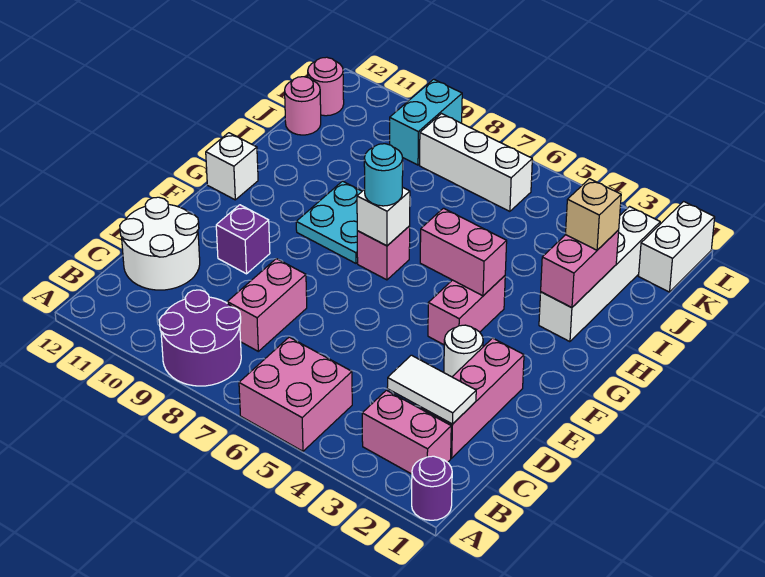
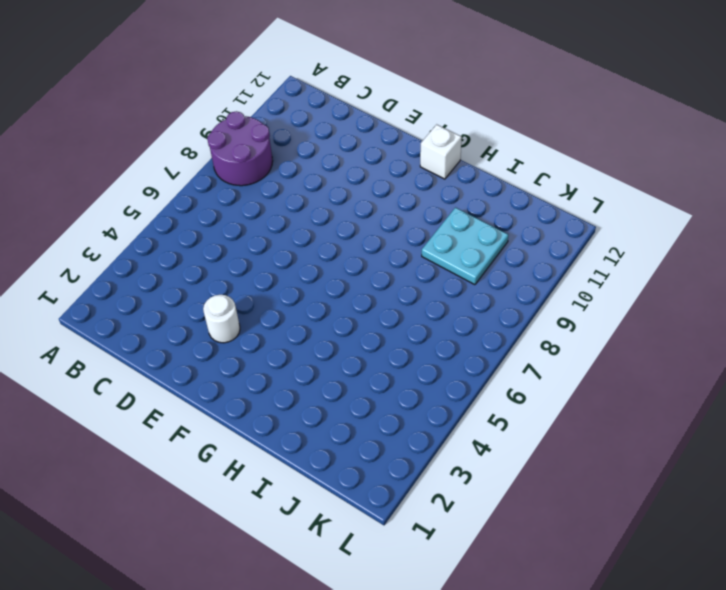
cyan 2x2 plate [422,208,508,285] -> cyan 2x2 plate moved to [296,181,362,263]
none -> purple 1x1 round brick [412,456,452,520]
none -> pink 2x2 brick [239,337,352,451]
none -> pink 1x2 brick [362,390,451,474]

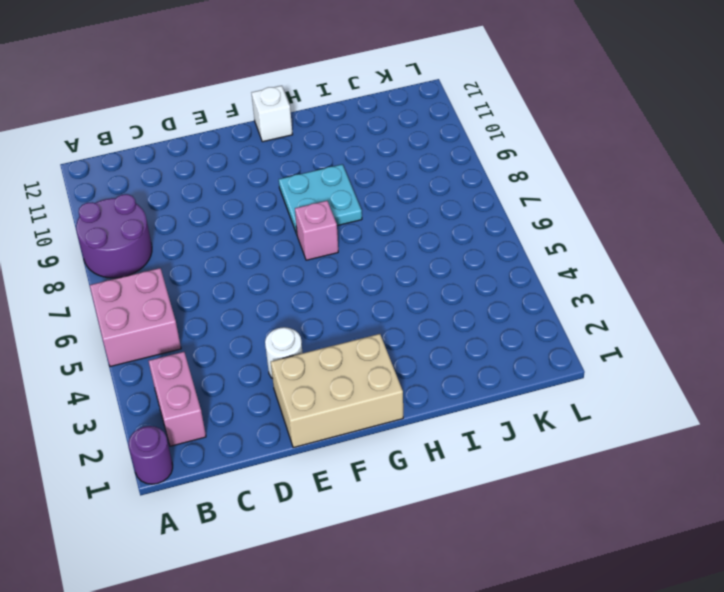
tan 2x3 brick [271,334,403,448] -> pink 1x3 brick [421,338,524,458]
none -> pink 1x2 brick [227,259,307,351]
none -> white 2x2 round brick [120,197,200,290]
none -> purple 1x1 brick [216,205,270,274]

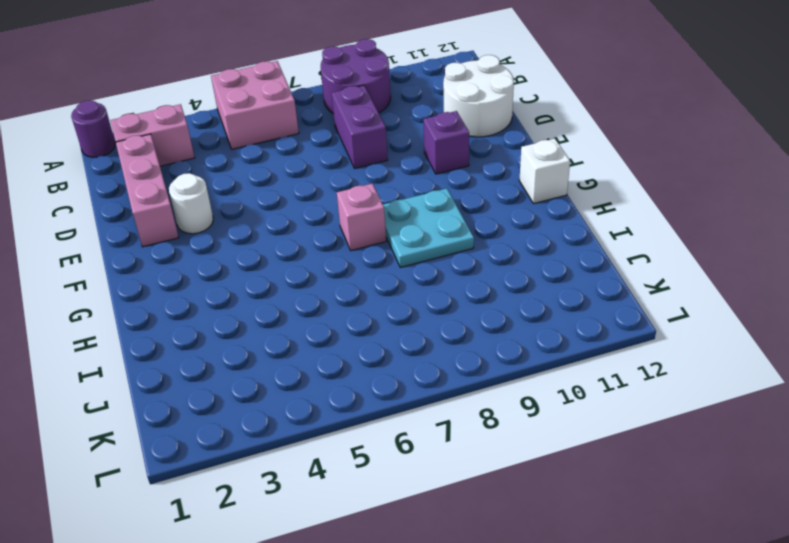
purple 1x2 brick [332,85,388,168] -> pink 1x2 brick [227,259,307,351]
none -> pink 1x2 brick [428,276,505,345]
none -> white 1x4 brick [539,207,660,342]
none -> pink 1x1 round brick [285,77,321,135]

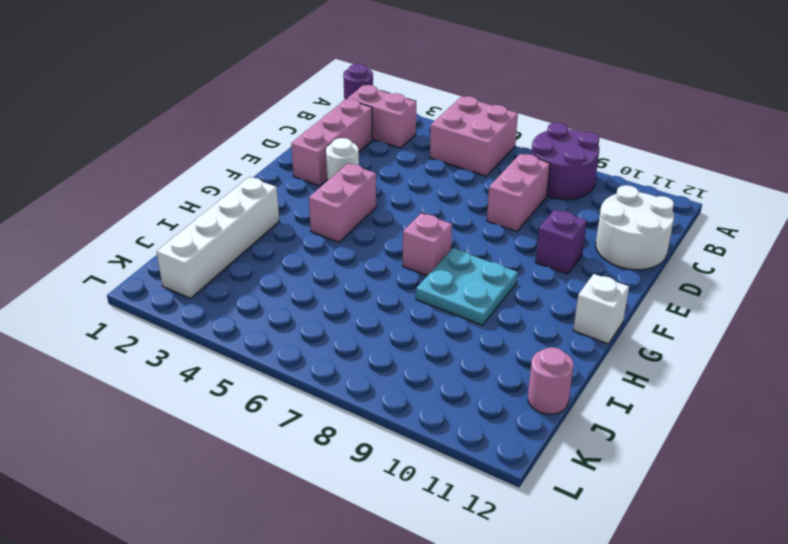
none -> white 1x2 brick [639,202,715,292]
none -> white 1x3 brick [420,114,532,211]
none -> cyan 1x2 brick [390,79,462,165]

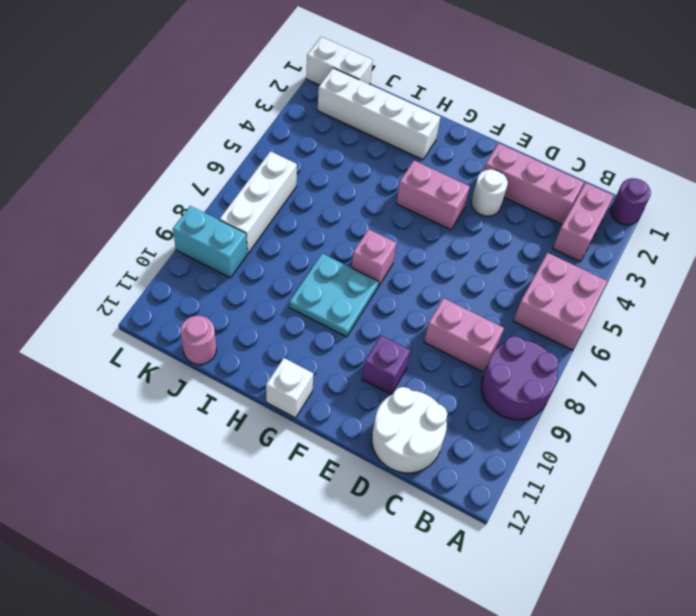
none -> pink 1x1 round brick [308,57,344,116]
none -> white 1x2 tile [387,355,476,424]
none -> pink 1x2 brick [420,208,507,296]

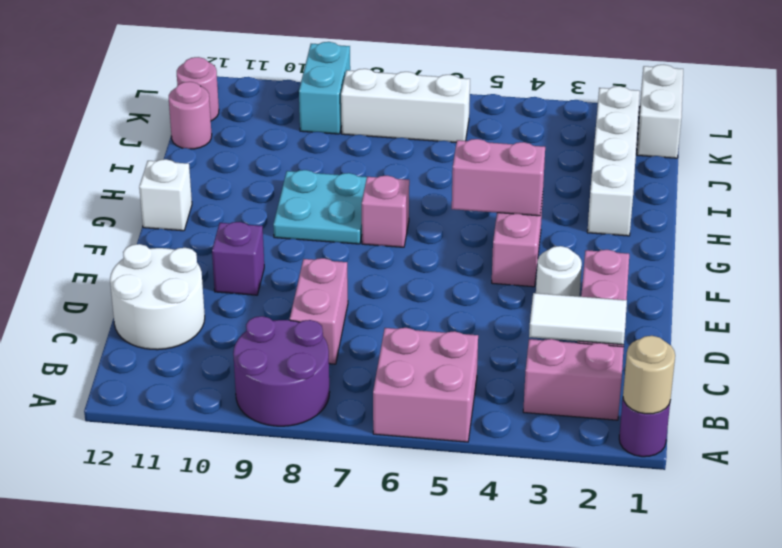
tan 1x1 round brick [623,336,675,414] -> none
none -> white 1x1 brick [357,187,410,246]
none -> pink 1x2 brick [541,230,619,308]
none -> cyan 1x1 round brick [364,144,403,206]

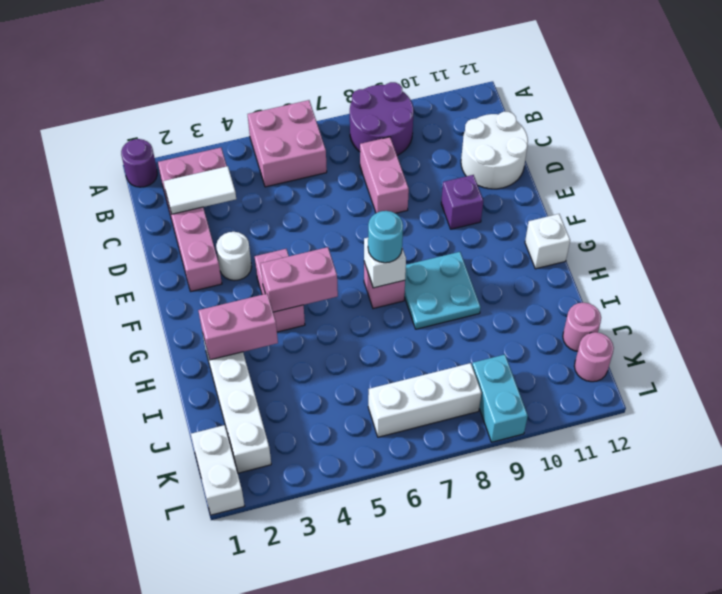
pink 1x2 brick [198,294,278,360] -> pink 1x2 brick turned to [541,230,619,308]
none -> tan 1x1 brick [566,179,621,250]

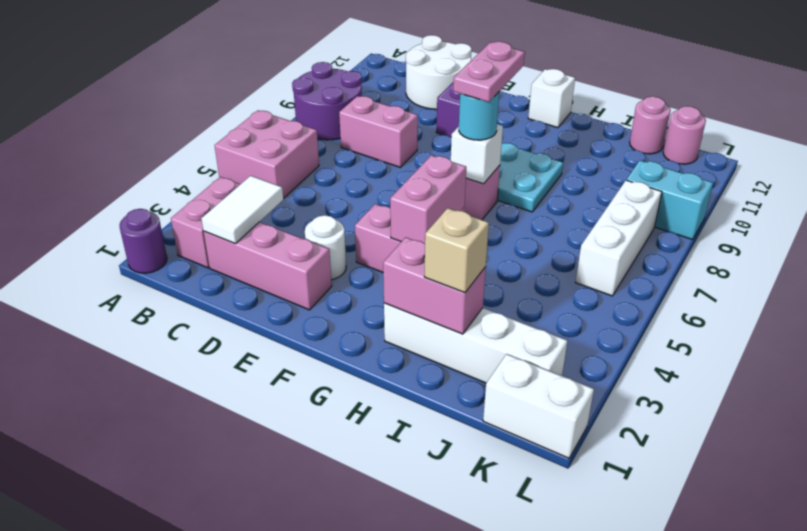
pink 1x2 plate [453,41,525,102] -> none

